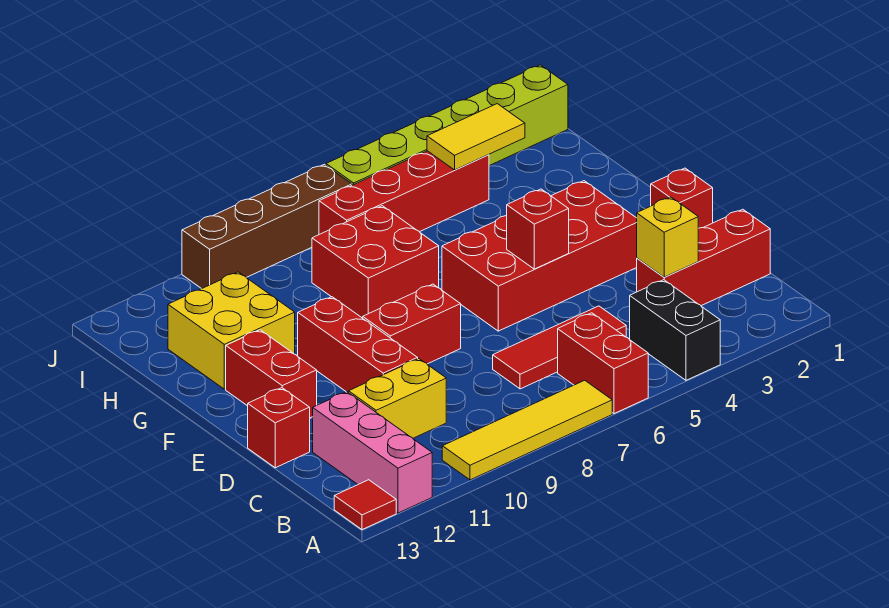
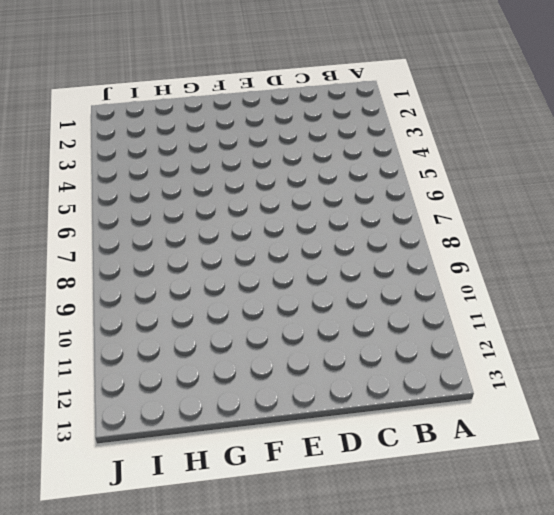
none -> black 1x2 brick [630,280,720,380]
none -> red 1x2 brick [558,313,648,414]
none -> yellow 1x4 tile [442,380,612,480]

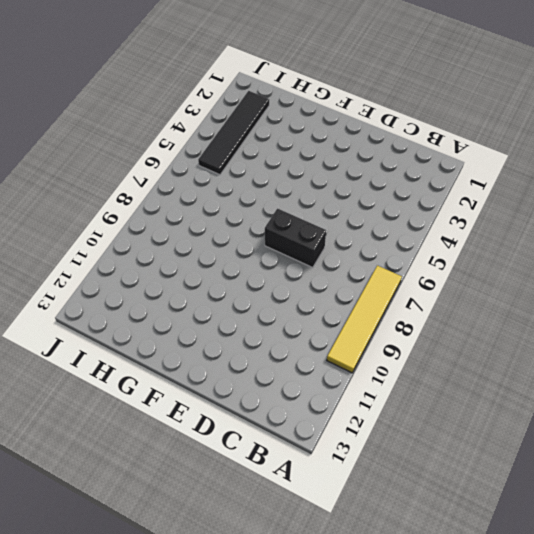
black 1x2 brick [265,209,326,268] -> black 1x2 brick moved to [630,280,720,380]
black 1x4 tile [198,91,269,175] -> red 1x4 brick [319,151,489,234]
none -> red 1x2 brick [558,313,648,414]
none -> pink 1x3 brick [313,392,432,513]
none -> red 1x1 tile [334,480,396,530]

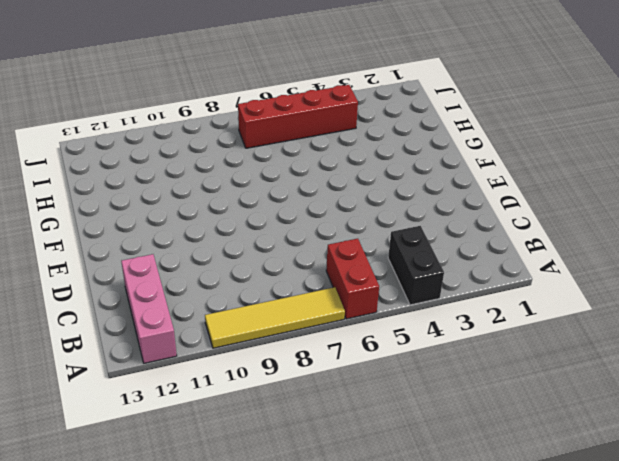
none -> red 1x1 tile [334,480,396,530]
none -> red 1x3 brick [637,209,770,306]
none -> red 1x3 tile [493,306,626,389]

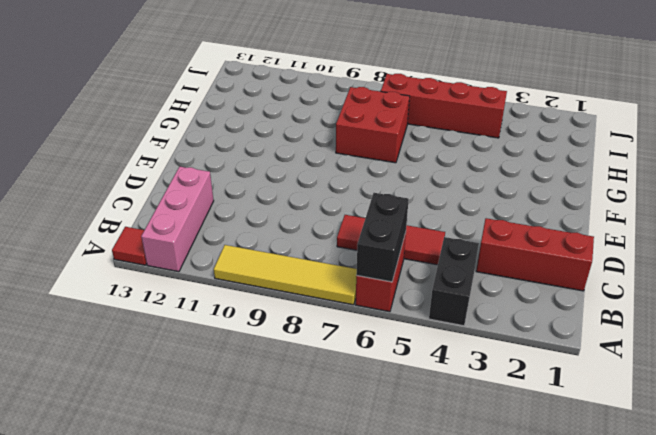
black 1x2 brick [356,193,409,282] -> none
none -> yellow 1x2 brick [349,359,446,438]
none -> red 1x3 brick [298,297,418,393]
none -> red 1x1 brick [248,388,310,468]

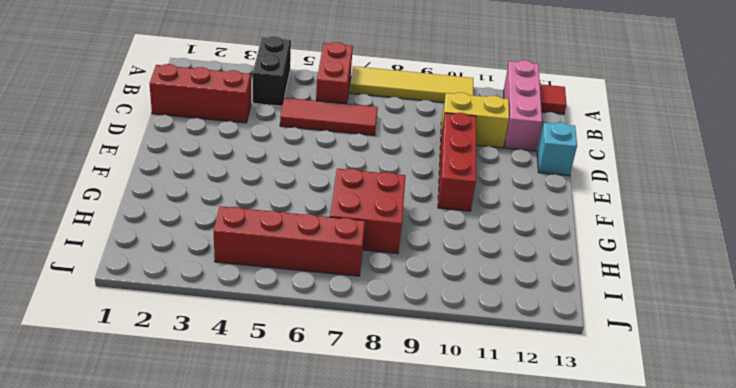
cyan 1x1 brick [537,122,577,176] -> red 1x1 brick [248,388,310,468]
none -> red 1x1 brick [651,168,713,228]
none -> red 2x4 brick [442,181,637,331]
none -> red 1x2 brick [363,284,461,364]

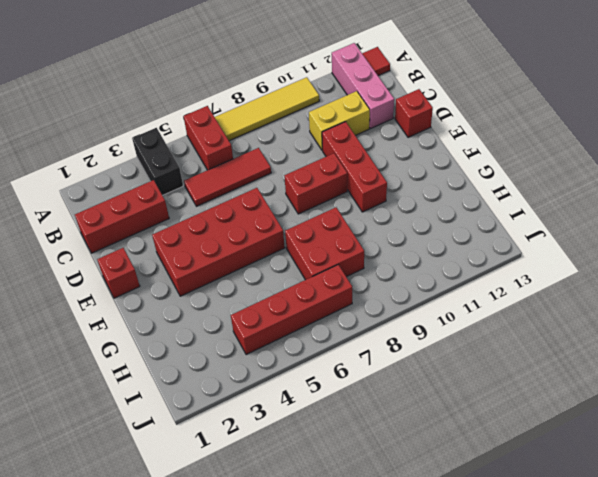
none -> red 1x2 brick [226,330,317,418]
none -> yellow 2x2 brick [168,272,295,389]
none -> lime 1x6 brick [326,65,568,185]

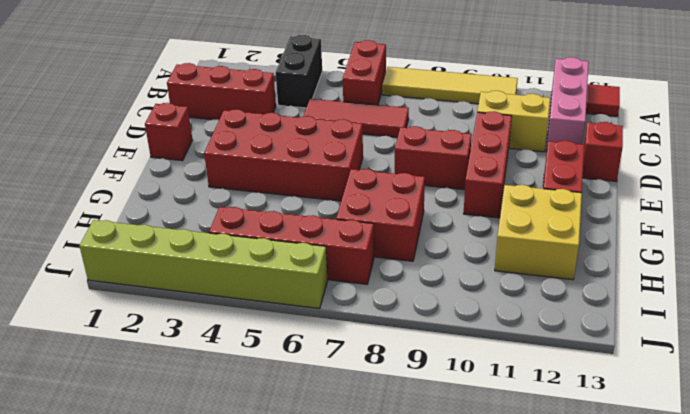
none -> brown 1x4 brick [182,164,352,289]
none -> yellow 1x1 brick [637,197,698,277]
none -> red 1x1 brick [507,189,569,269]

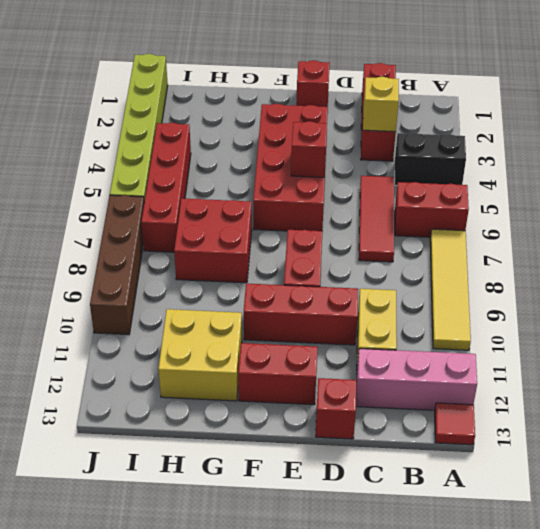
none -> yellow 1x2 tile [427,104,525,170]

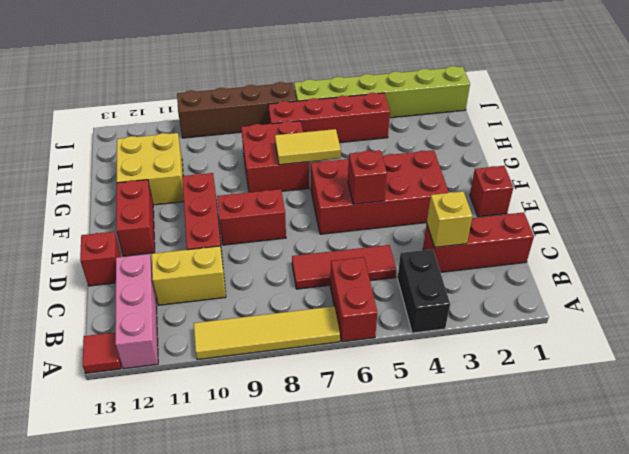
yellow 1x2 tile [275,129,341,165] -> yellow 1x2 tile moved to [427,104,525,170]

